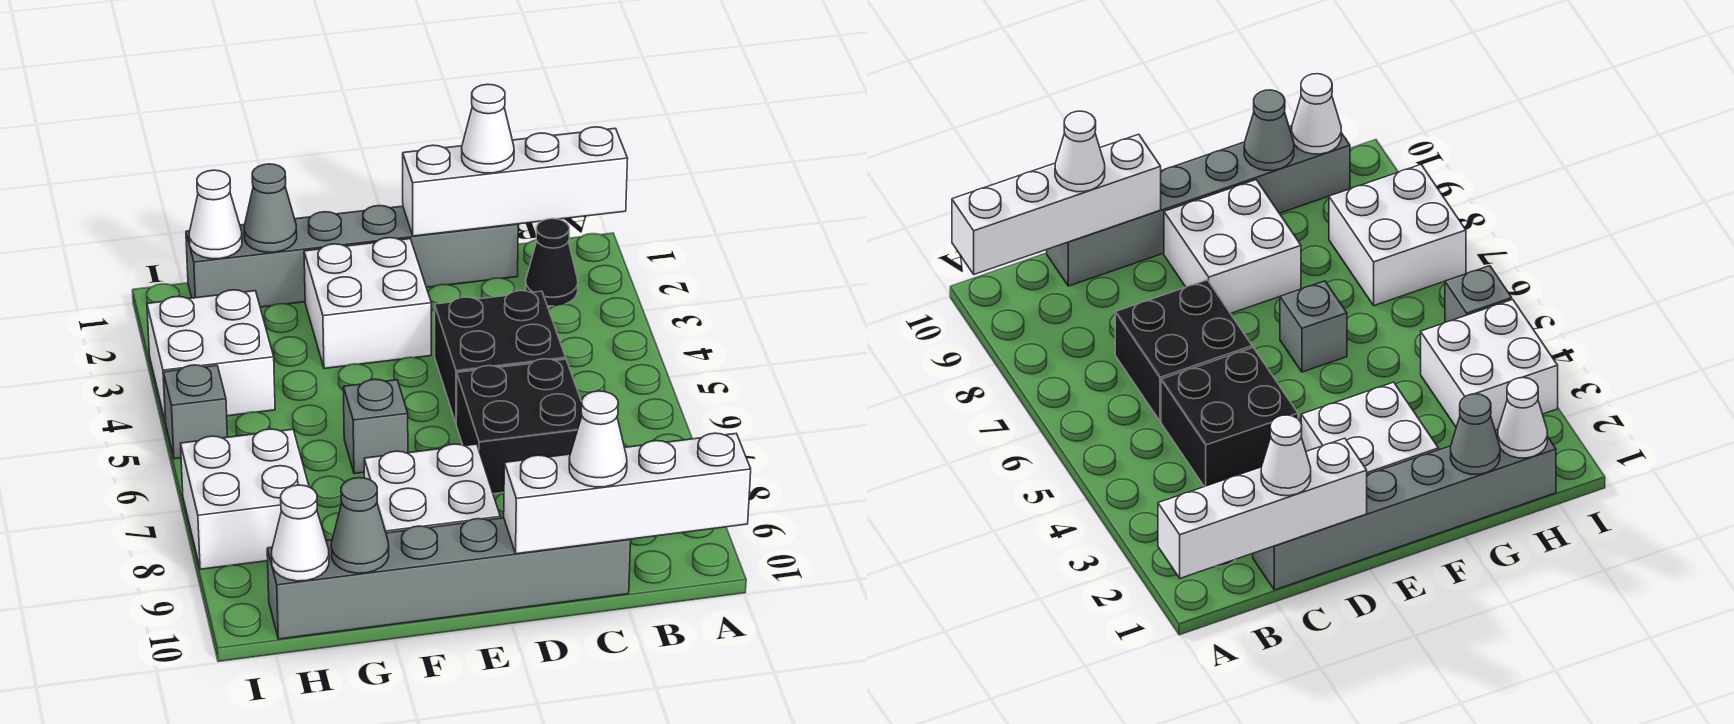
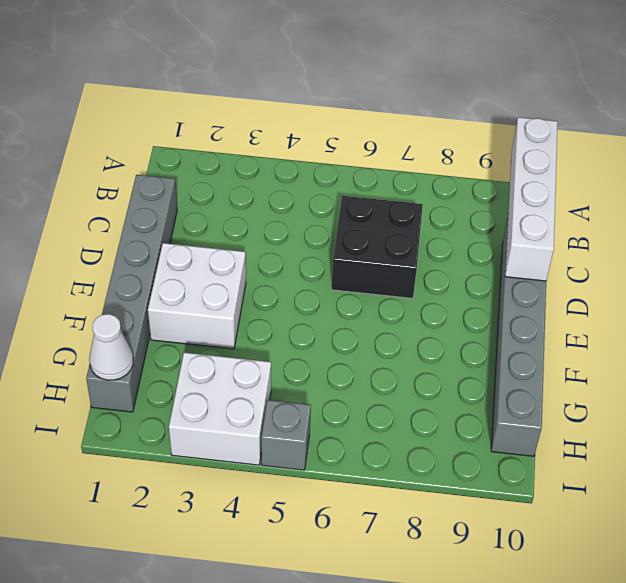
none -> black 1x1 cone [526,219,578,306]
none -> black 2x2 brick [435,291,566,423]
none -> white 2x2 brick [364,444,500,533]

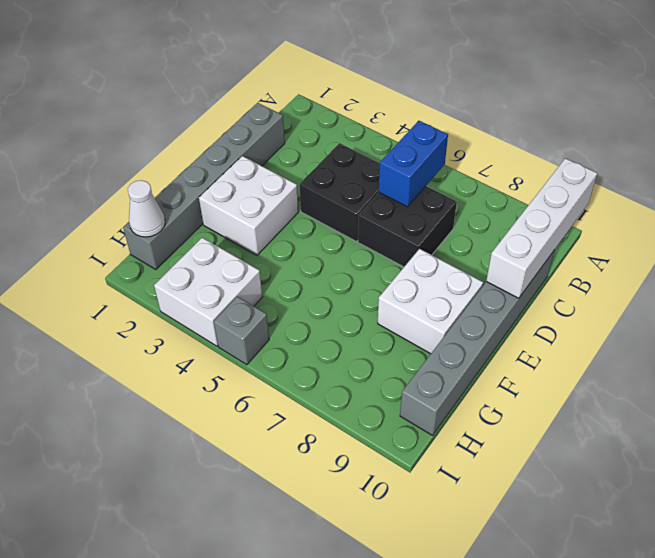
blue 1x2 brick [379,121,448,207] -> none
none -> black 1x1 cone [526,219,578,306]
none -> grey 1x1 brick [343,379,408,474]
none -> white 2x2 brick [181,429,309,569]

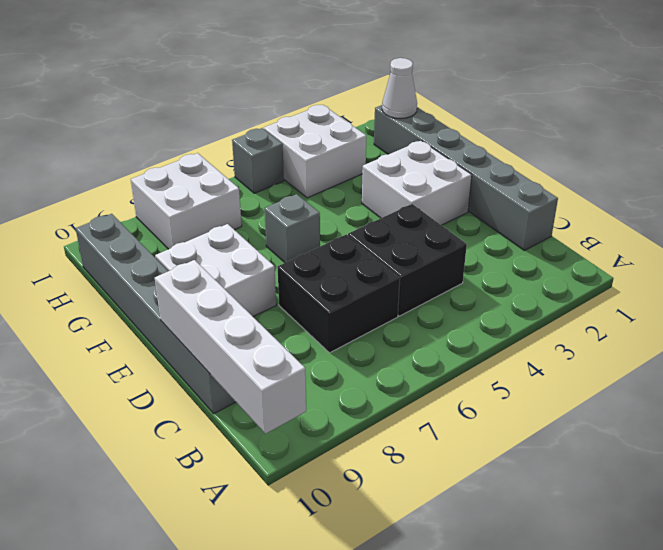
none -> black 1x1 cone [526,219,578,306]
none -> white 1x4 brick [403,127,628,236]
none -> grey 1x1 cone [244,164,297,252]

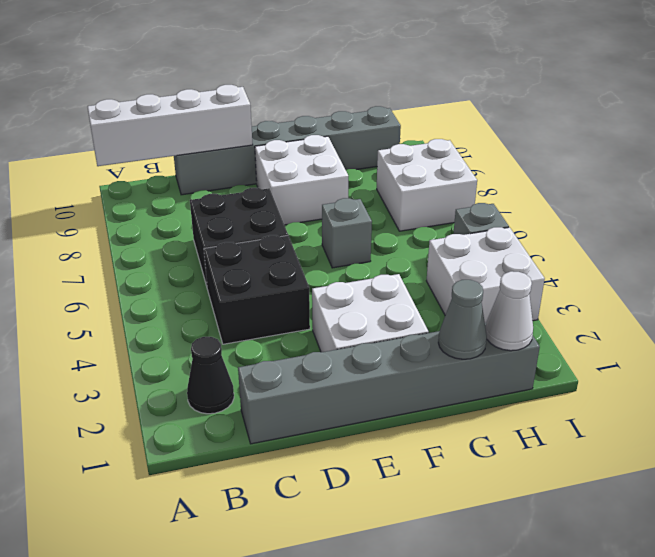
none -> white 1x4 brick [403,127,628,236]
none -> grey 1x1 cone [331,478,389,573]
none -> white 1x1 cone [272,485,329,581]

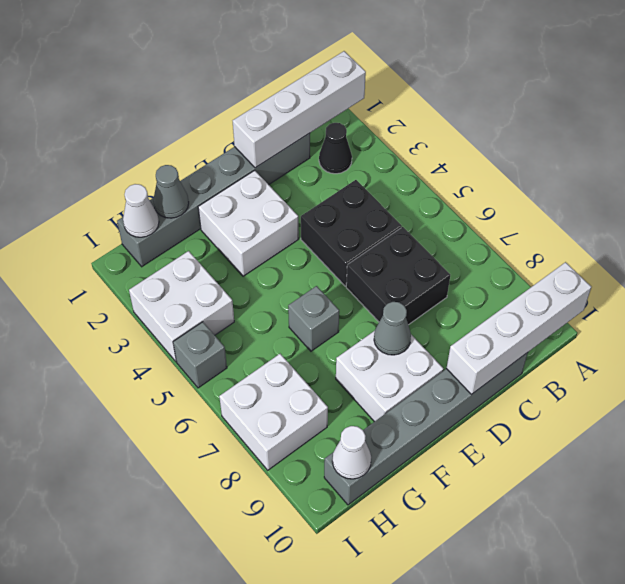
grey 1x1 cone [374,302,411,355] -> grey 1x1 cone moved to [331,478,389,573]
none -> white 1x1 cone [462,84,514,173]
none -> white 1x1 cone [569,391,627,487]

